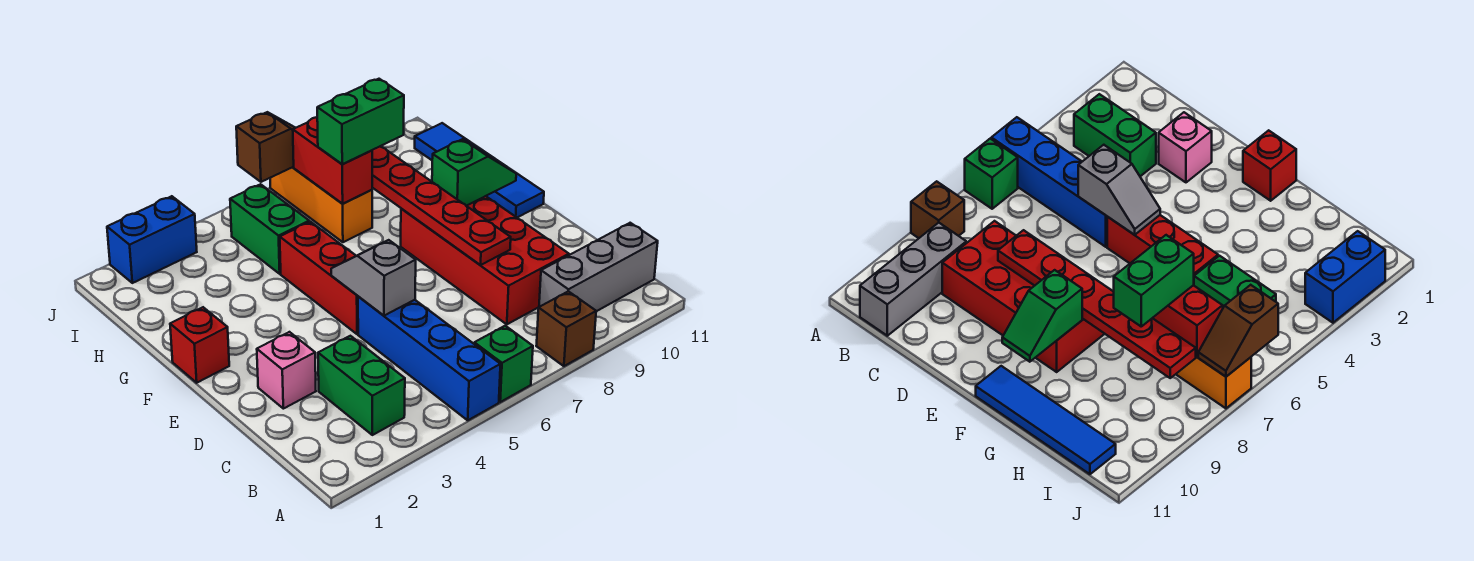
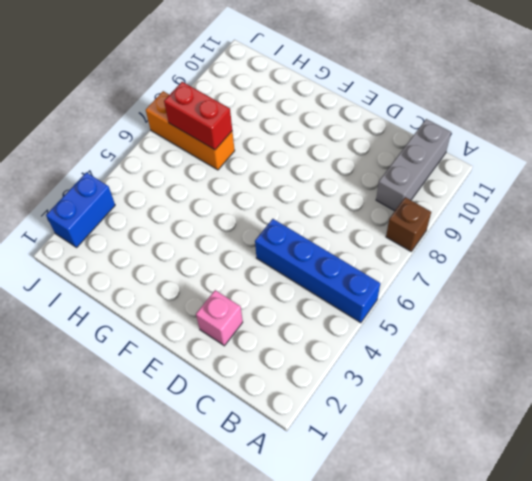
none -> green 1x1 brick [474,326,533,402]
none -> green 1x2 brick [318,336,405,435]
none -> red 2x4 brick [401,196,569,324]

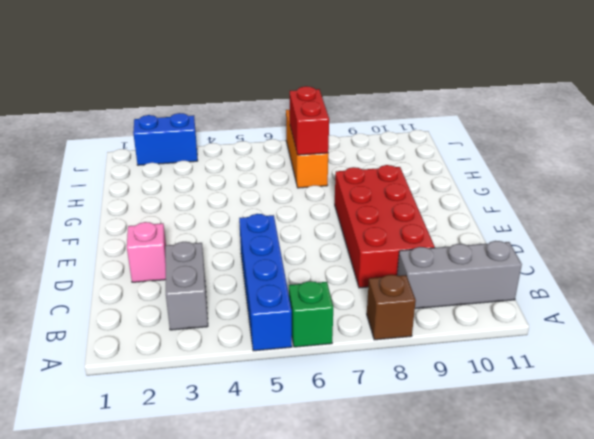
grey 1x2 brick [165,242,208,330] -> green 1x2 brick [318,336,405,435]
none -> red 1x3 brick [280,222,358,334]
none -> red 1x1 brick [170,307,229,383]
none -> blue 1x4 tile [415,123,544,217]

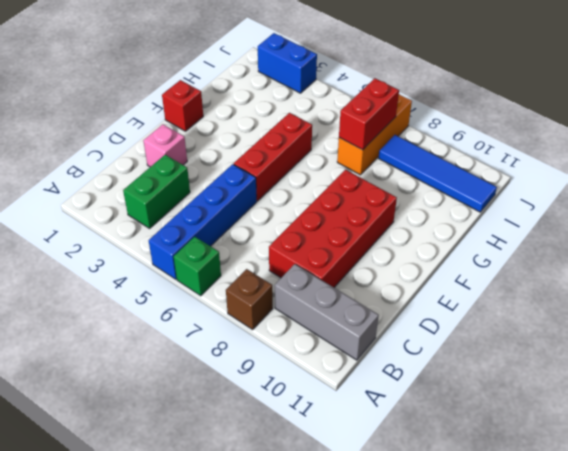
blue 1x4 tile [379,135,497,212] -> blue 1x4 tile turned to [415,123,544,217]
none -> green 1x2 brick [230,184,309,274]
none -> grey 1x2 slope [331,240,416,316]
none -> red 1x6 plate [372,146,511,265]

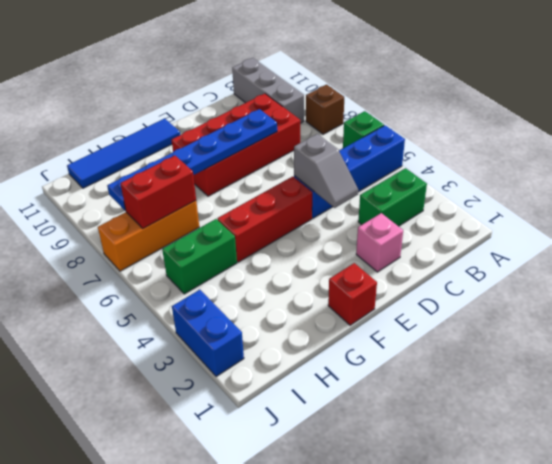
grey 1x2 slope [294,134,358,208] -> grey 1x2 slope turned to [331,240,416,316]
blue 1x6 plate [107,109,277,211] -> red 1x6 plate [372,146,511,265]
none -> green 1x2 slope [432,139,516,206]
none -> brown 1x2 slope [236,112,295,182]
none -> green 1x2 brick [317,79,404,164]

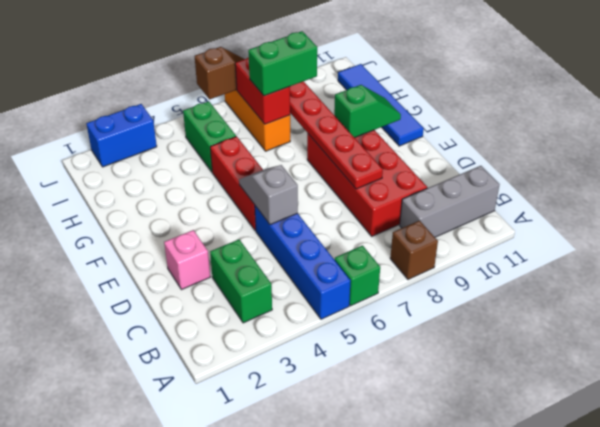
none -> red 1x1 brick [170,307,229,383]

